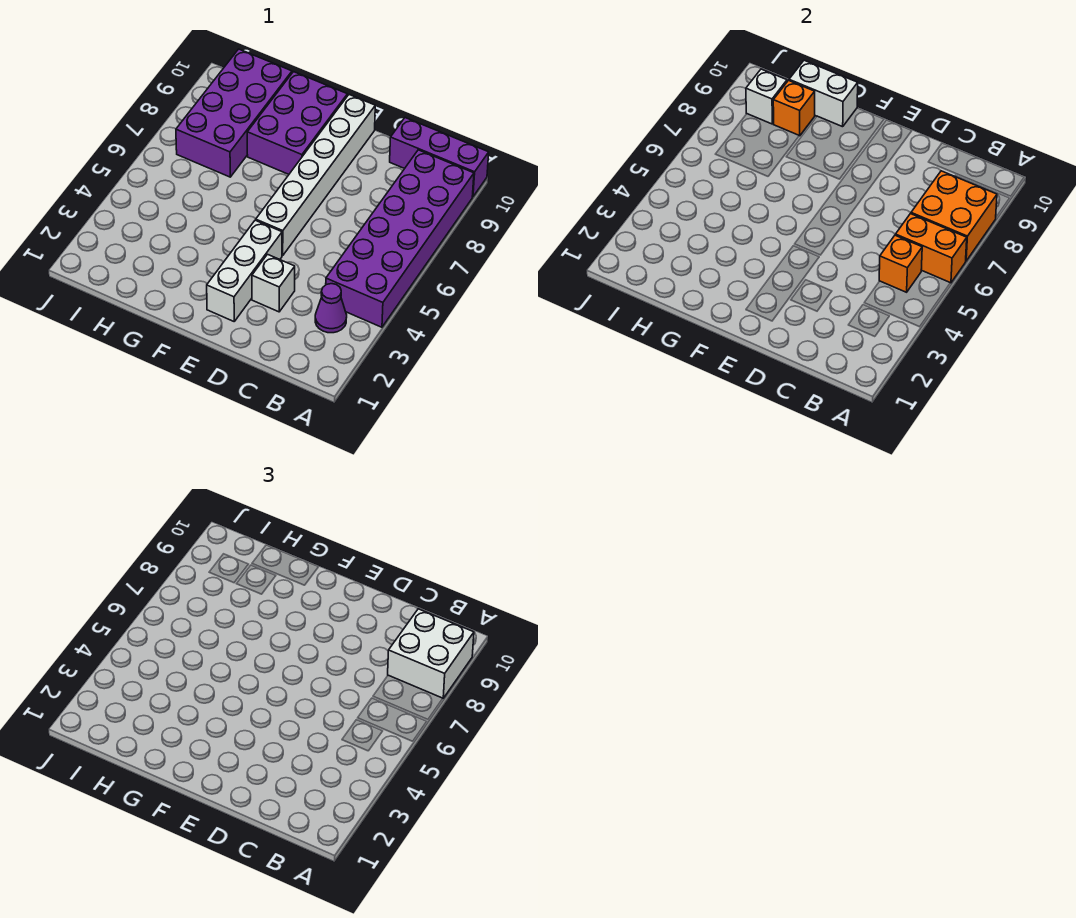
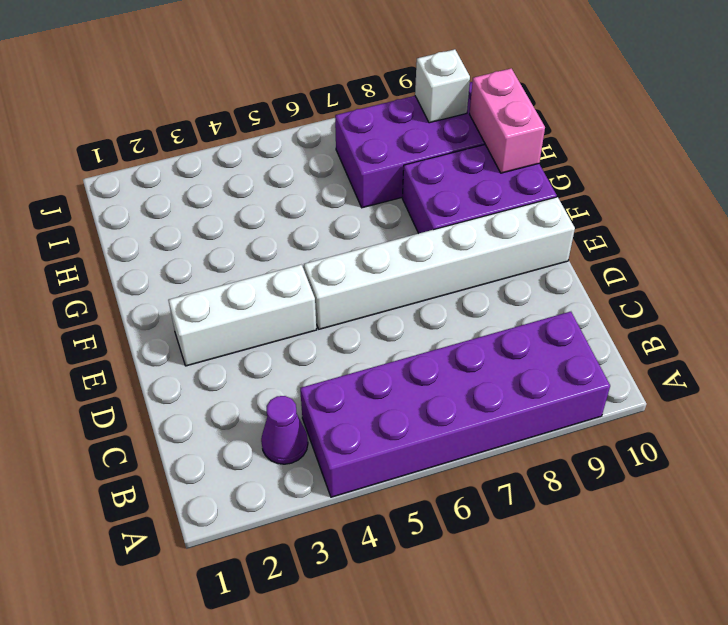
pink 1x2 brick [470,68,545,173] -> white 1x2 brick [789,60,858,127]
none -> purple 1x3 brick [390,118,489,197]
none -> white 1x1 brick [252,254,295,312]
none -> orange 1x2 brick [896,214,967,283]

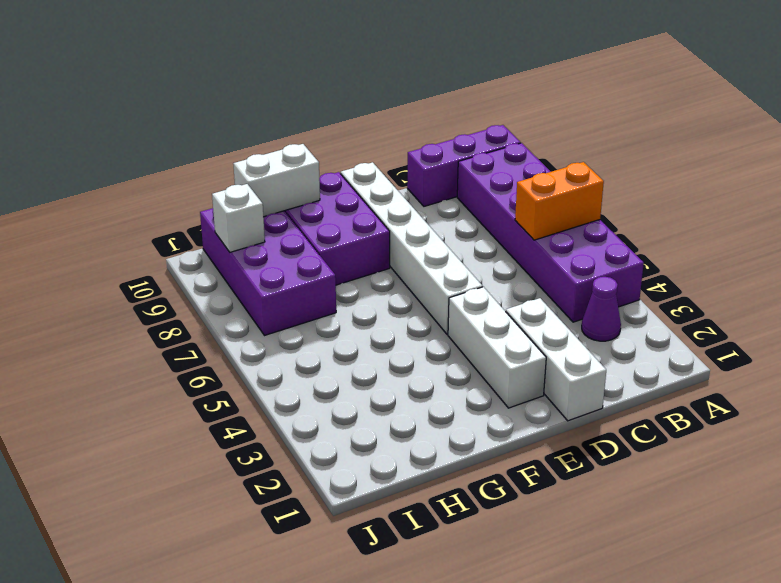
white 1x3 brick [506,298,606,421] -> white 1x1 brick [252,254,295,312]
none -> orange 2x2 brick [911,171,997,261]
none -> orange 1x1 brick [879,235,922,292]
none -> orange 1x1 brick [773,80,815,136]

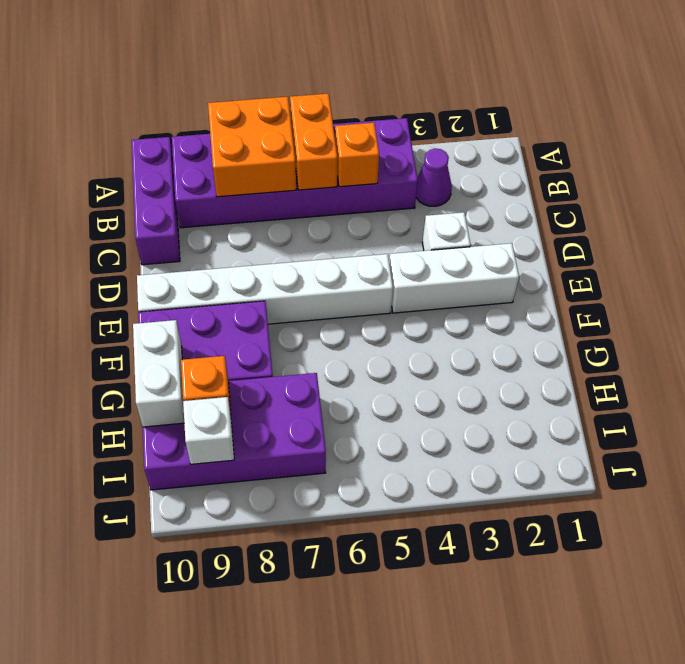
none -> white 2x2 brick [388,609,474,698]

